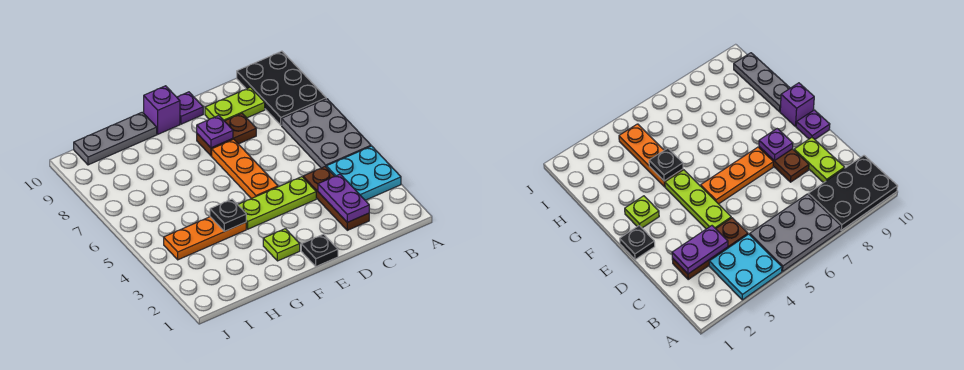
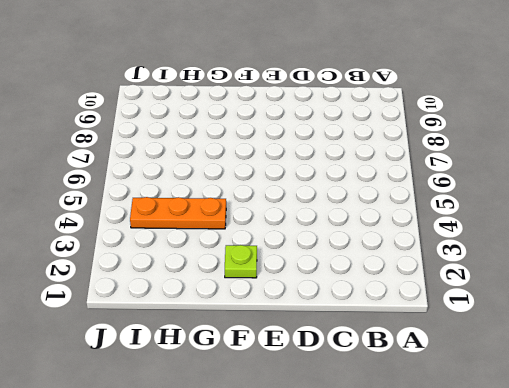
none -> cyan 2x2 plate [326,146,401,200]
none -> grey 2x3 plate [282,99,371,168]
none -> black 2x3 plate [237,51,326,125]

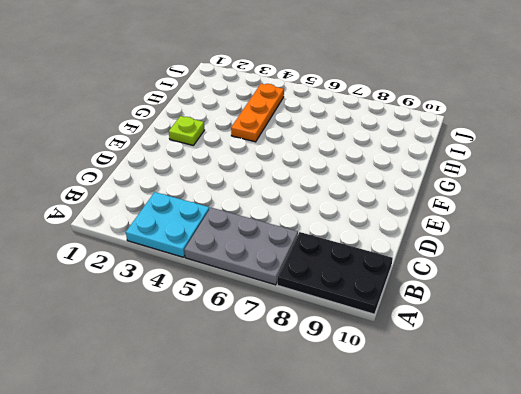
none -> brown 1x3 plate [303,167,369,230]
none -> lime 1x2 plate [205,87,265,121]
none -> lime 1x3 plate [238,177,316,229]

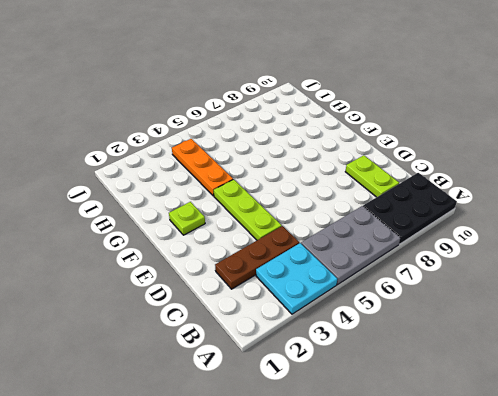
none -> brown 1x2 plate [197,114,256,156]
none -> black 1x1 plate [301,234,338,266]
none -> orange 1x3 plate [212,139,278,199]

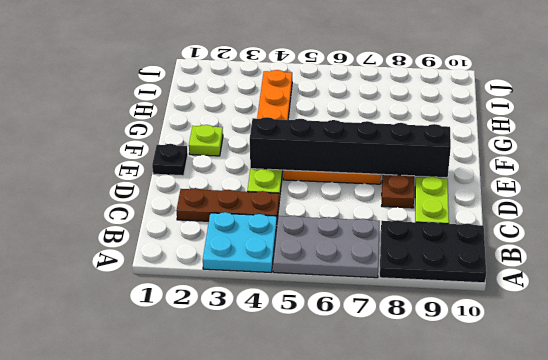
black 1x6 brick [250,117,451,177] -> purple 1x1 plate [197,115,233,148]
none -> purple 1x1 plate [177,92,203,124]
none -> purple 1x1 brick [144,86,180,134]
none -> grey 1x3 plate [74,112,157,165]

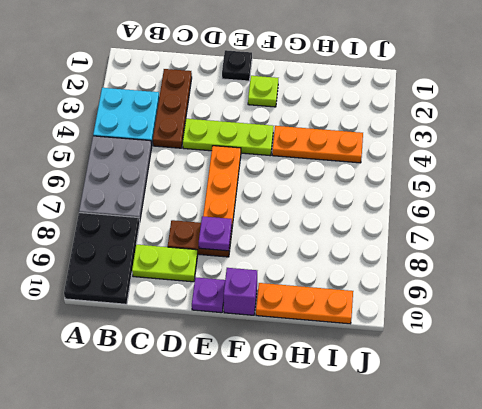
orange 1x3 plate [256,283,353,324] -> grey 1x3 plate [74,112,157,165]
none -> purple 1x2 plate [318,174,369,222]
none -> black 1x1 plate [210,199,246,231]

